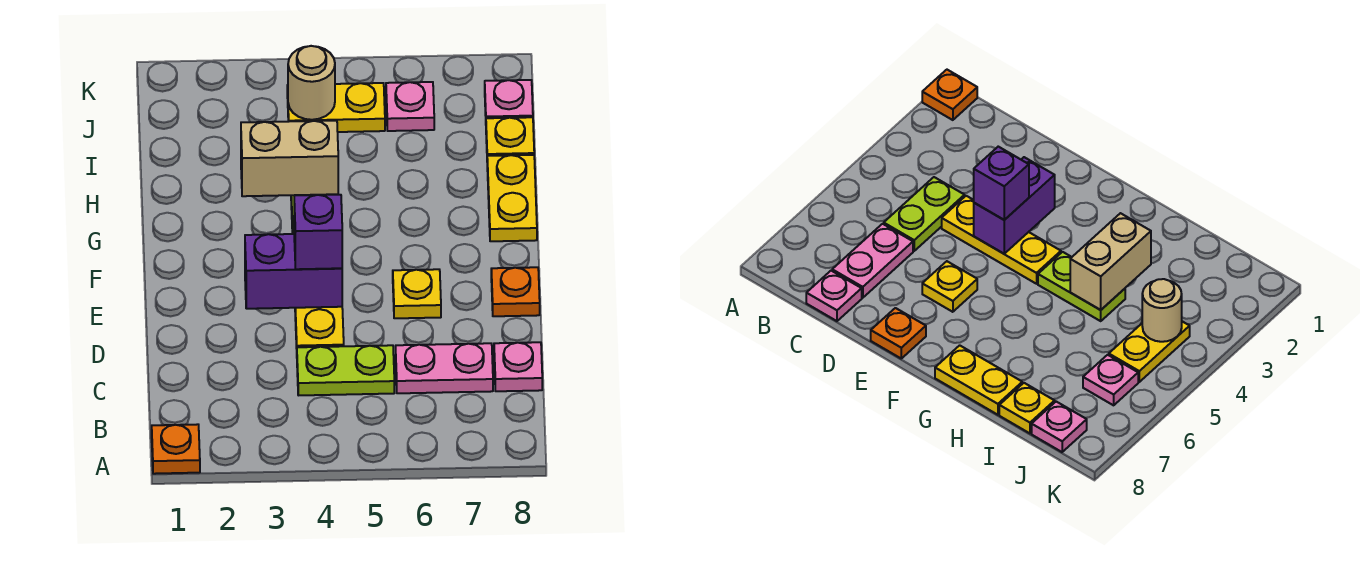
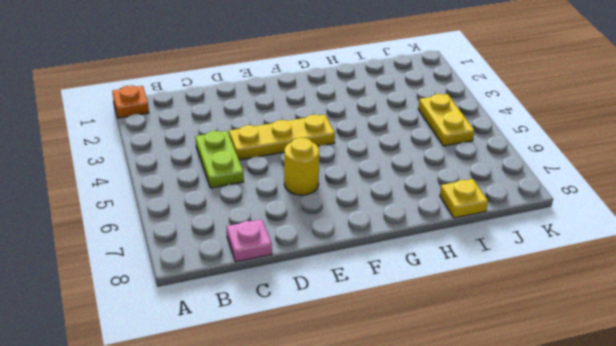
yellow 1x1 round brick [284,138,319,195] -> yellow 1x1 plate [393,269,441,318]
none -> pink 1x2 plate [396,343,493,393]
none -> orange 1x1 plate [491,267,540,316]
none -> lime 1x2 plate [1038,252,1125,321]

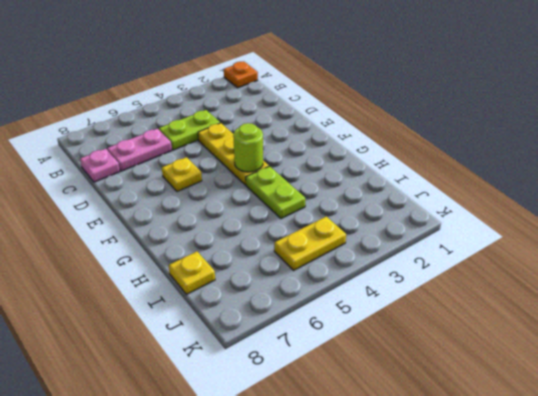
lime 1x1 round brick [233,123,263,172] -> none
none -> orange 1x1 plate [491,267,540,316]
none -> yellow 1x2 plate [487,155,537,241]
none -> pink 1x1 plate [386,82,434,131]

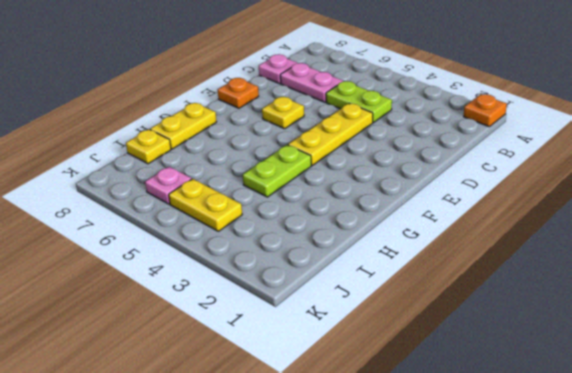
none -> pink 1x1 plate [485,80,533,118]
none -> purple 1x2 brick [245,234,342,309]
none -> tan 1x2 brick [241,121,338,196]

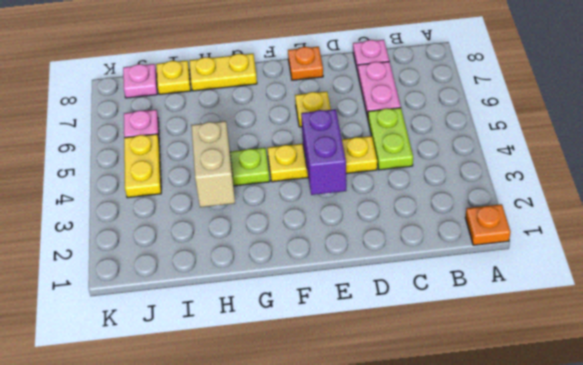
none -> tan 1x1 round brick [288,46,335,120]
none -> purple 1x1 brick [294,195,342,269]

